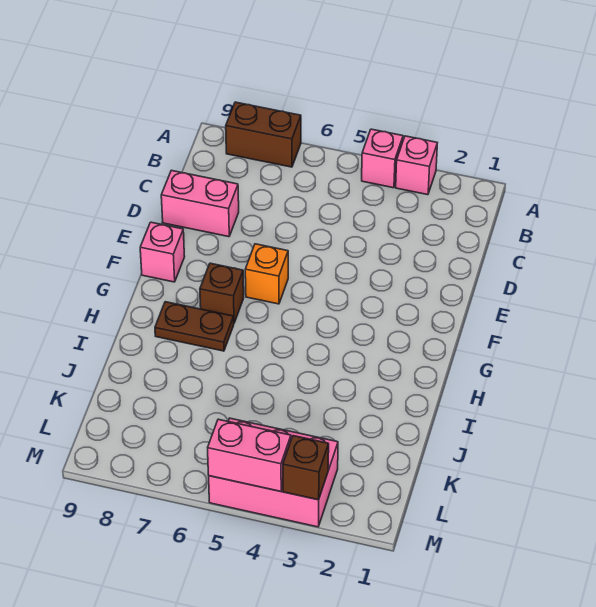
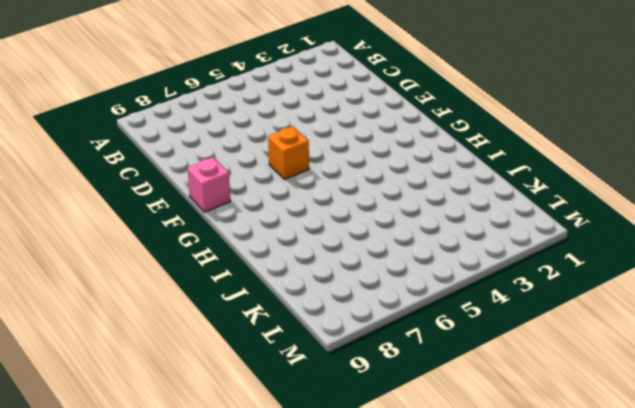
none -> pink 1x1 brick [396,136,437,195]
none -> pink 1x1 brick [362,129,403,188]

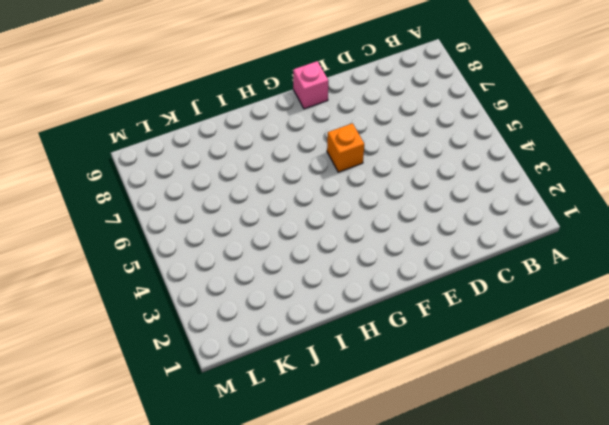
none -> pink 1x1 brick [396,136,437,195]
none -> pink 1x1 brick [362,129,403,188]

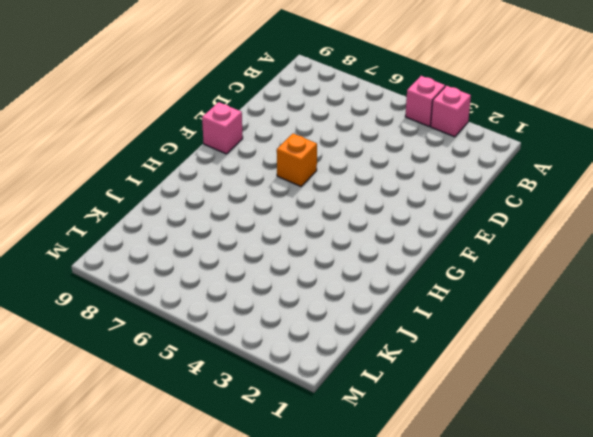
none -> brown 1x2 brick [226,102,301,167]
none -> pink 1x2 brick [161,170,239,237]

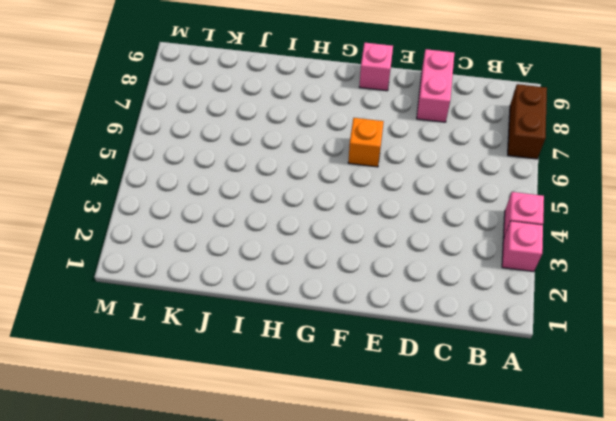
none -> brown 1x1 brick [200,263,244,323]
none -> brown 1x2 plate [155,302,234,351]

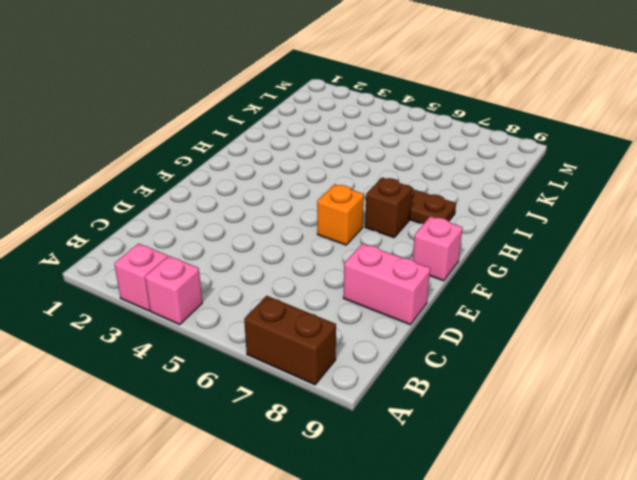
none -> pink 2x3 brick [209,418,338,527]
none -> brown 1x1 brick [283,436,329,500]

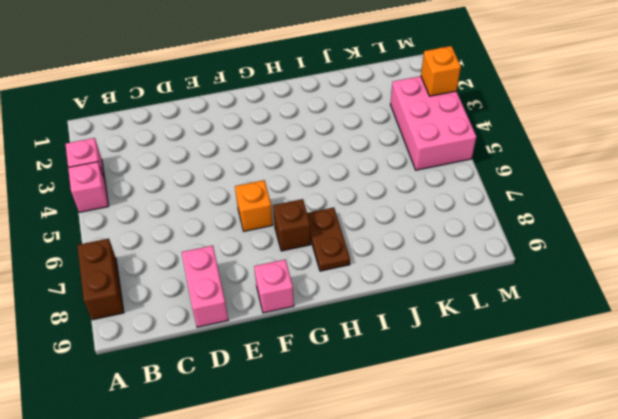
orange 1x1 brick [421,46,461,96] -> brown 1x1 brick [283,436,329,500]
none -> pink 1x2 brick [208,419,291,491]

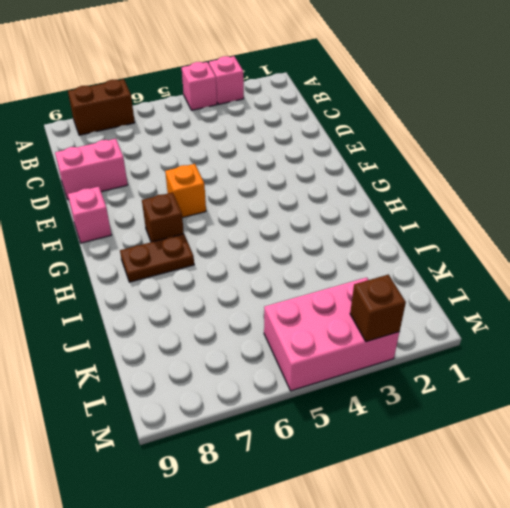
none -> pink 1x2 brick [208,419,291,491]

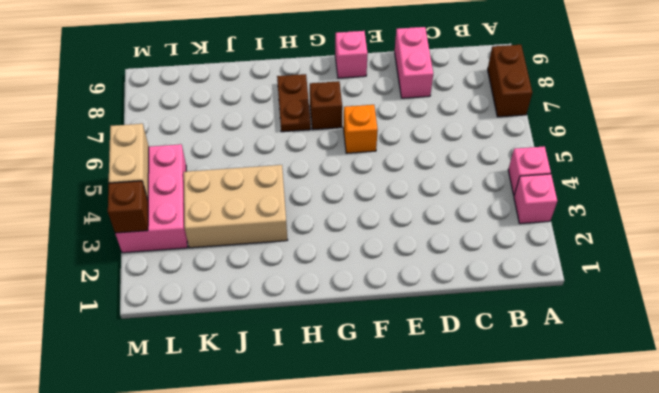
tan 2x3 brick [184,165,288,248] -> none
tan 1x2 brick [109,124,149,200] -> pink 1x2 brick [208,419,291,491]

